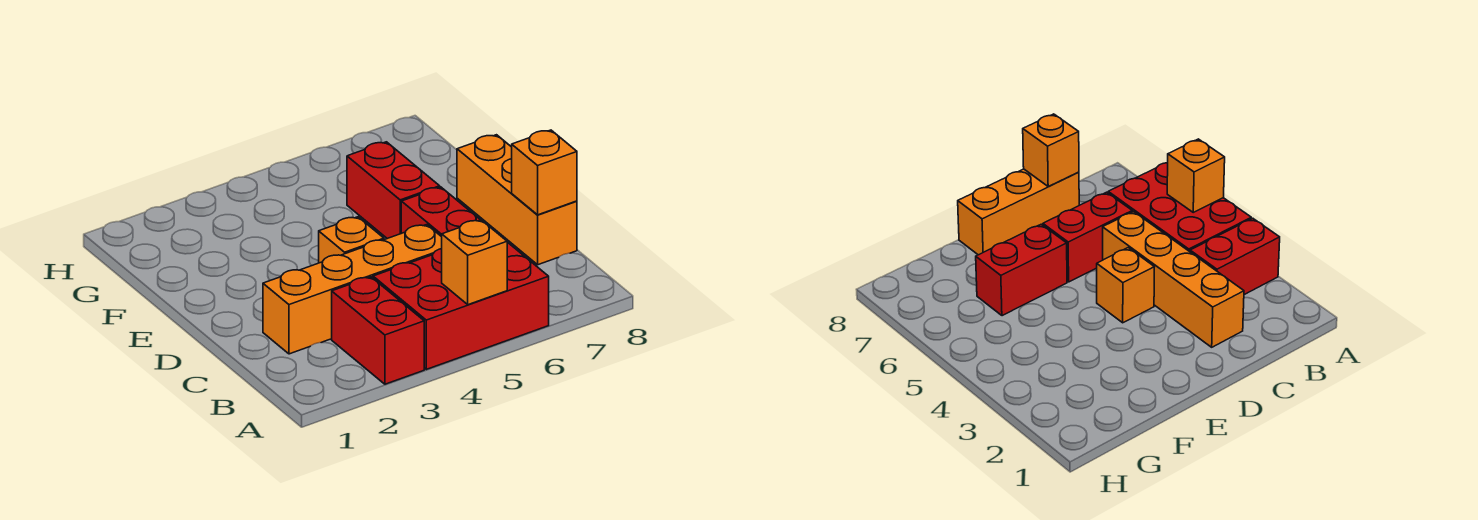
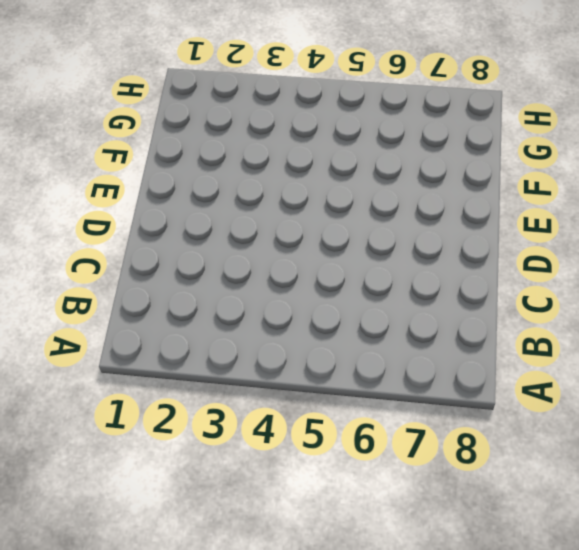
none -> red 1x2 brick [332,277,424,384]
none -> red 2x3 brick [373,242,549,369]

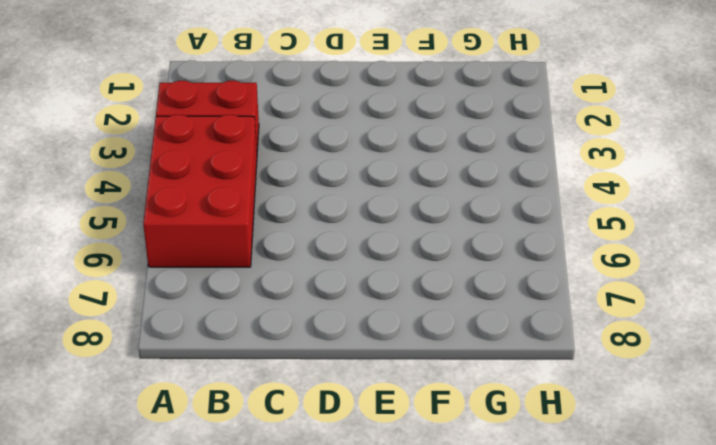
none -> orange 1x4 brick [263,225,442,354]
none -> red 1x2 brick [401,187,480,237]

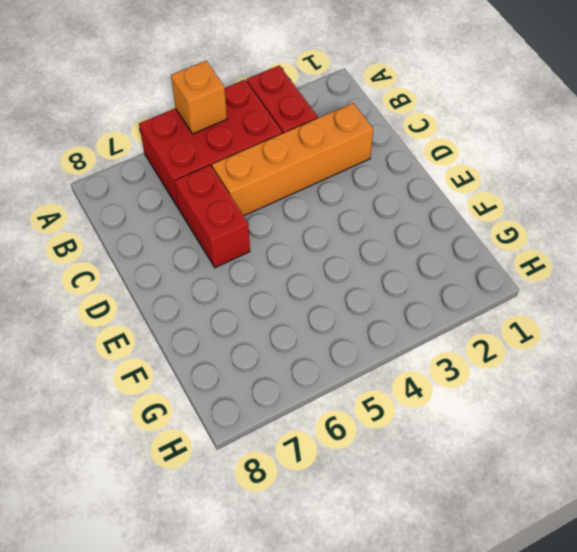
none -> orange 1x3 brick [457,135,577,265]
none -> orange 1x1 brick [319,217,384,263]

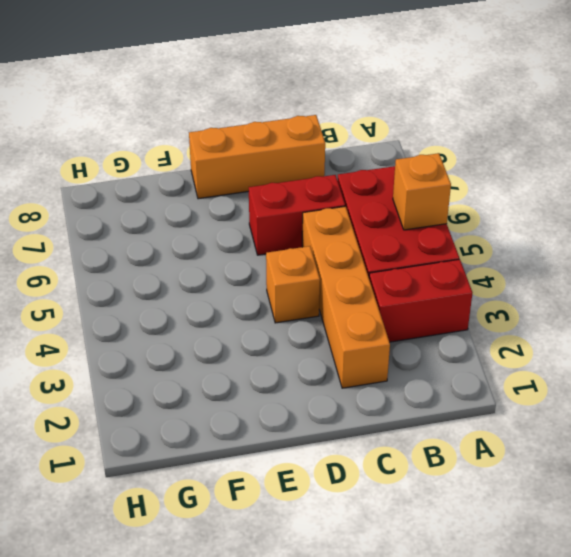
none -> red 1x2 brick [347,142,440,239]
none -> orange 1x1 brick [512,130,577,215]

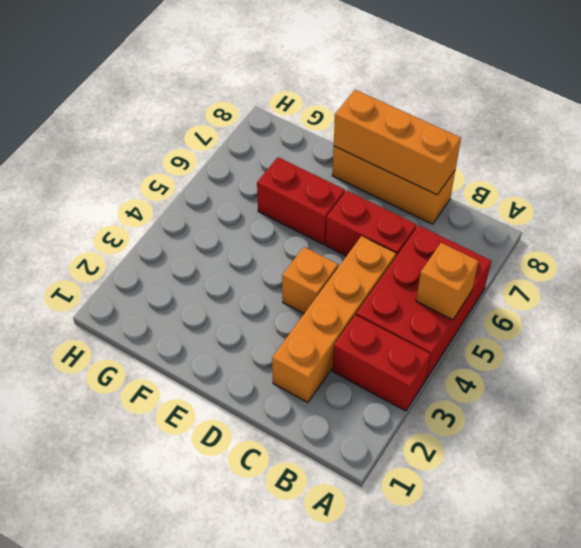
orange 1x3 brick [334,90,461,195] -> orange 1x1 brick [512,130,577,215]

